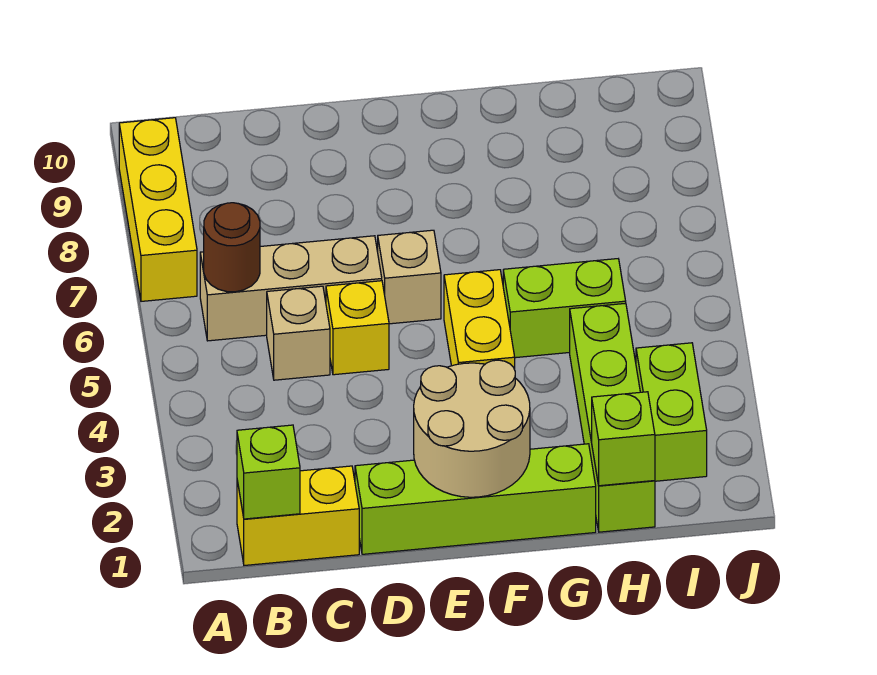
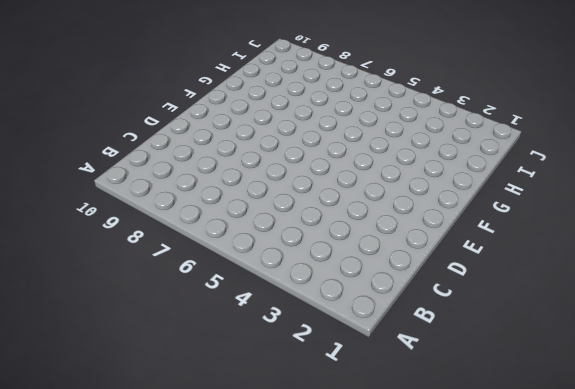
none -> yellow 1x3 brick [119,118,197,301]
none -> yellow 1x2 brick [237,466,359,565]
none -> tan 1x3 brick [200,236,382,341]

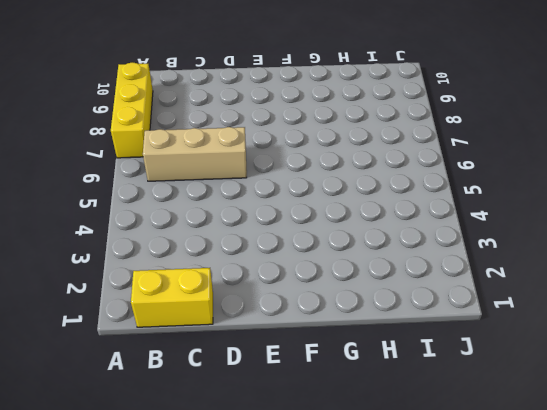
none -> tan 1x1 brick [267,286,330,380]
none -> lime 1x4 brick [355,444,596,554]
none -> yellow 1x1 brick [326,281,389,375]

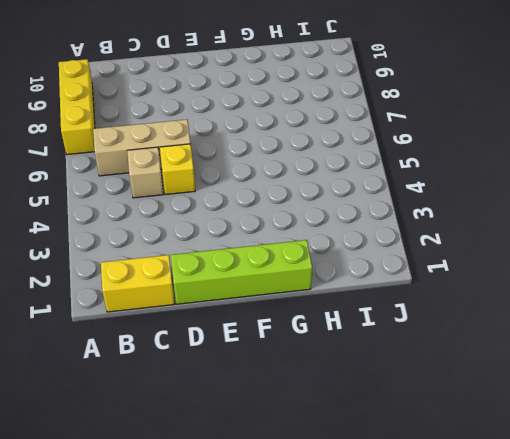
none -> tan 1x1 brick [378,230,441,324]
none -> yellow 1x2 brick [444,270,515,369]
none -> lime 1x2 brick [503,259,626,358]

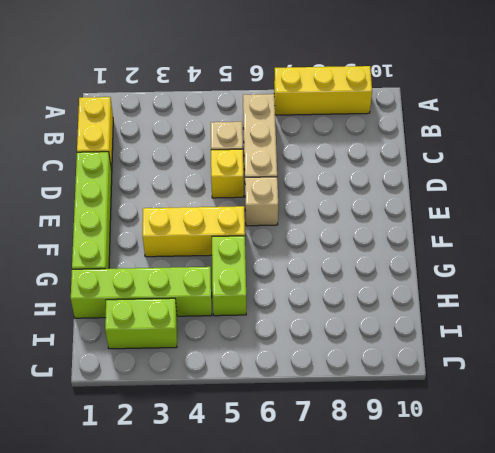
yellow 1x3 brick [143,206,245,257] -> yellow 1x2 brick [444,270,515,369]
none -> lime 1x1 brick [237,425,300,519]
none -> brown 1x1 round brick [204,203,260,292]
none -> tan 2x2 round brick [414,360,530,497]

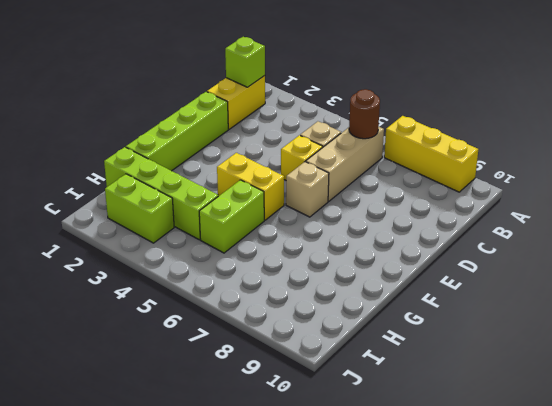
none -> tan 2x2 round brick [414,360,530,497]
none -> lime 1x1 brick [592,392,655,486]

